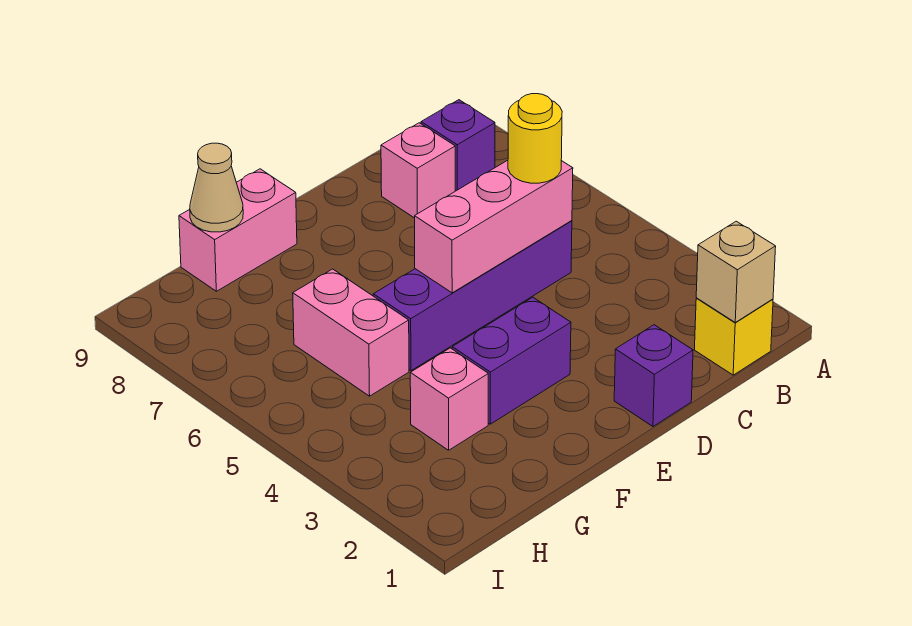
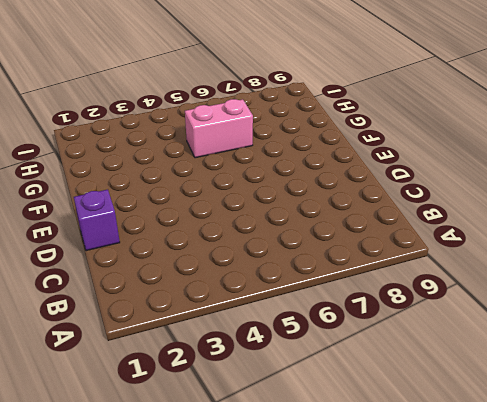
none -> yellow 1x1 brick [695,298,773,375]
none -> purple 1x1 brick [421,100,495,191]
none -> purple 1x4 brick [373,221,572,371]

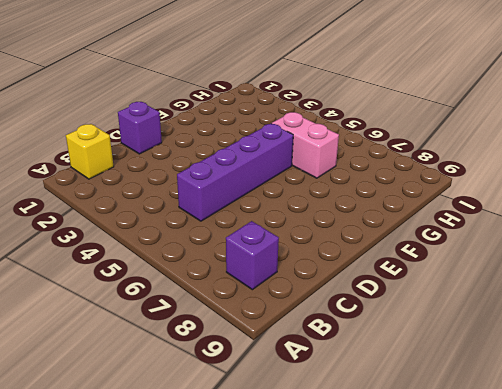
none -> pink 1x1 brick [381,123,455,218]
none -> purple 1x2 brick [452,297,571,424]
none -> pink 1x2 brick [179,169,297,291]

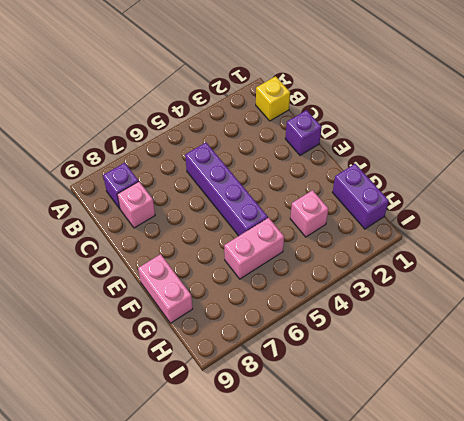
purple 1x2 brick [333,164,389,229] -> purple 1x2 brick moved to [452,297,571,424]
none -> tan 1x1 brick [696,221,776,322]
none -> pink 1x3 brick [415,160,573,293]
none -> tan 1x1 cone [190,143,243,232]

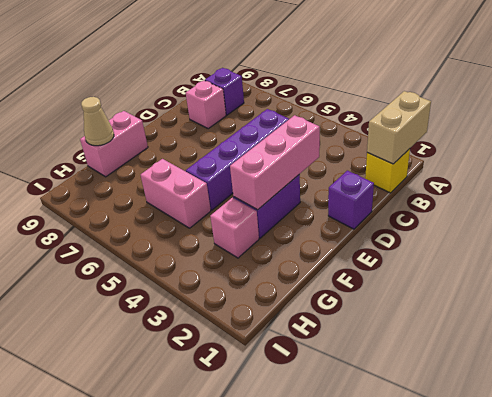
tan 1x2 brick [367,91,431,164] -> tan 1x1 brick [696,221,776,322]
pink 1x3 brick [230,115,320,210] -> pink 1x3 brick moved to [415,160,573,293]
none -> yellow 1x1 round brick [508,94,562,183]

